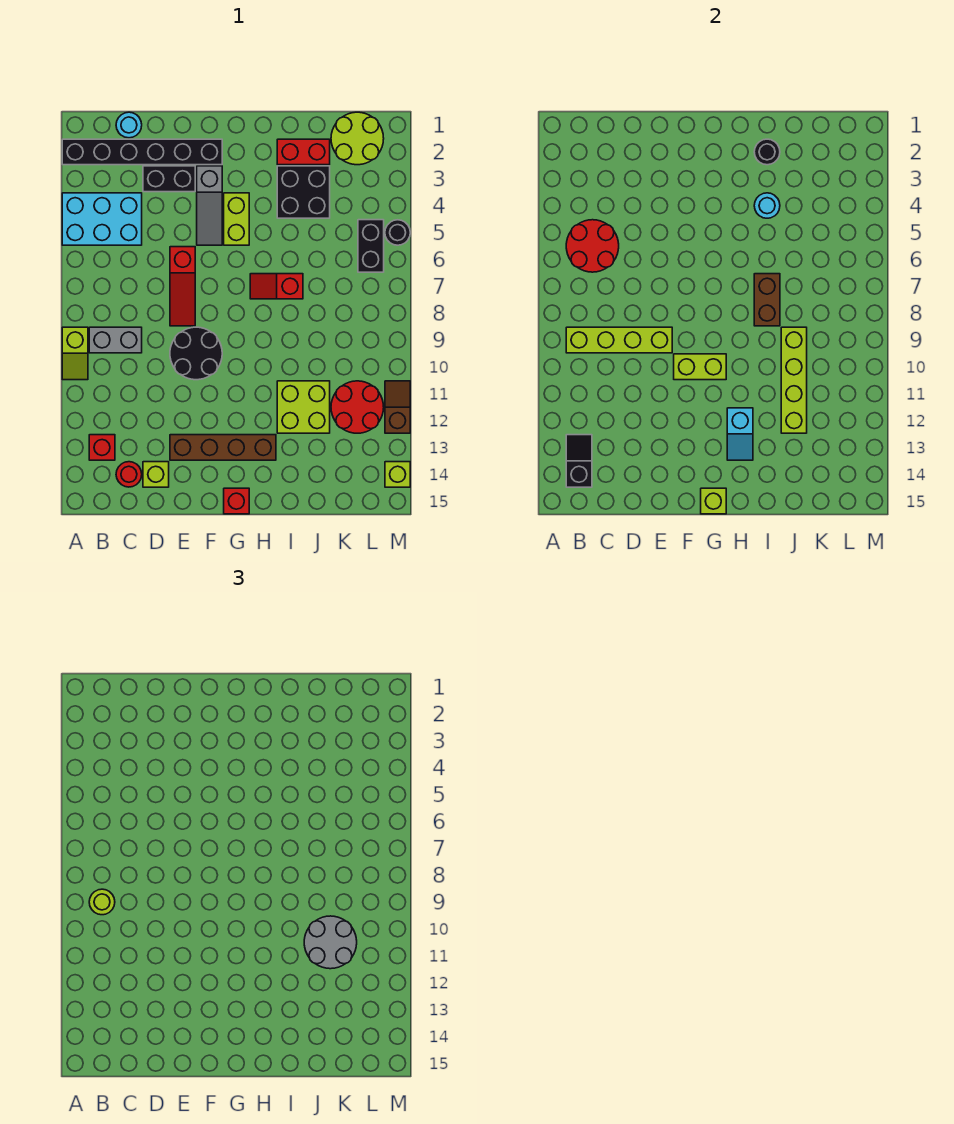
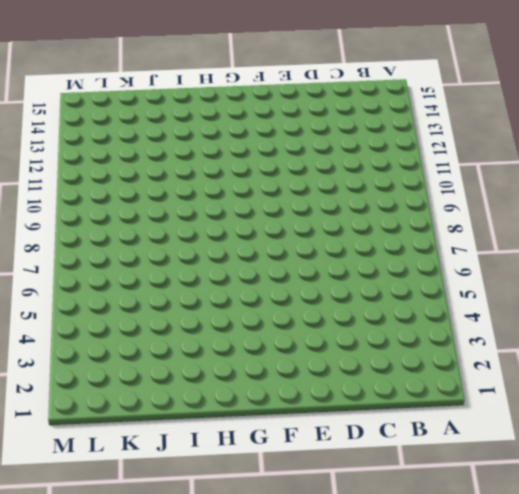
none -> black 1x6 brick [62,139,222,165]
none -> cyan 2x3 brick [62,193,142,245]
none -> lime 1x2 slope [62,327,88,380]
none -> grey 1x2 brick [89,327,142,353]

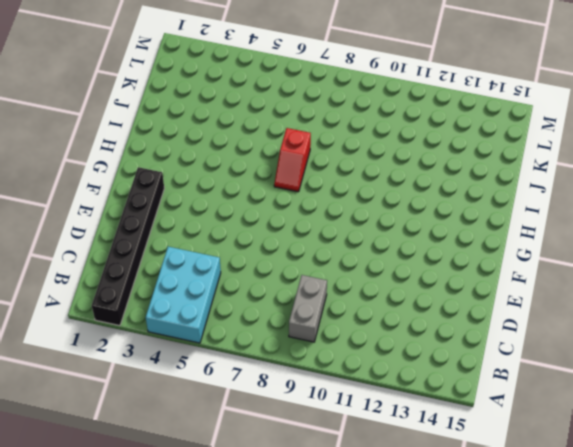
none -> lime 1x2 slope [62,327,88,380]
none -> red 1x1 brick [89,435,115,460]
none -> cyan 1x1 round brick [116,112,142,138]
none -> red 1x1 round brick [116,462,142,487]

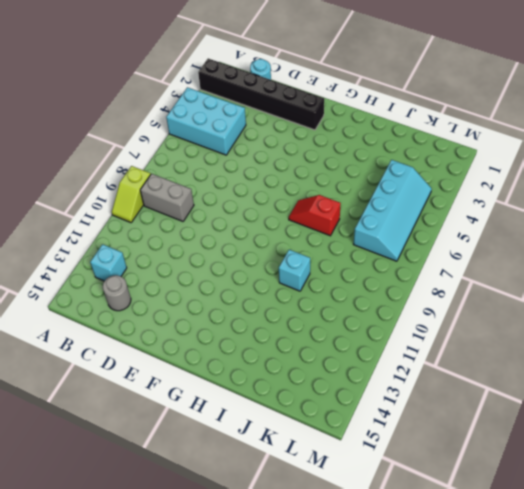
cyan 1x1 brick [90,244,127,281] -> red 1x1 brick [89,435,115,460]
grey 1x1 round brick [103,275,131,311] -> red 1x1 round brick [116,462,142,487]
cyan 1x1 brick [279,250,310,291] -> none
cyan 2x4 slope [353,160,432,261] -> black 1x2 brick [358,220,384,272]
none -> black 1x2 brick [143,166,195,192]
none -> lime 1x1 brick [143,462,169,487]
none -> red 1x3 slope [170,247,195,326]
none -> black 2x2 round brick [170,327,222,380]

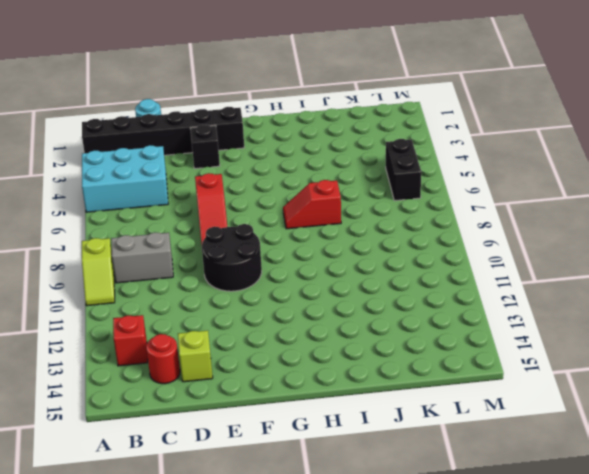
black 1x1 brick [190,125,220,169] -> black 1x2 brick [143,166,195,192]
none -> brown 1x4 brick [170,435,276,460]
none -> grey 1x3 slope [197,166,222,245]
none -> lime 1x2 brick [224,193,249,245]
none -> red 1x1 brick [224,488,249,514]

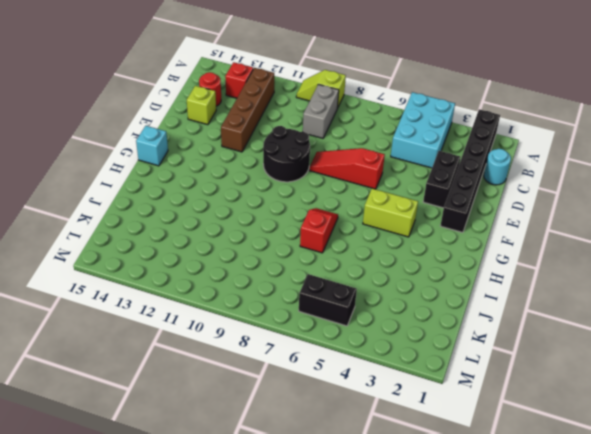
brown 1x4 brick [221,68,274,152] -> brown 1x4 brick moved to [170,435,276,460]
cyan 1x1 brick [136,126,168,166] -> red 1x1 brick [224,488,249,514]
none -> grey 1x3 slope [197,166,222,245]
none -> red 1x2 brick [277,139,330,165]
none -> black 2x2 brick [277,166,330,218]
none -> lime 2x2 brick [277,381,330,433]

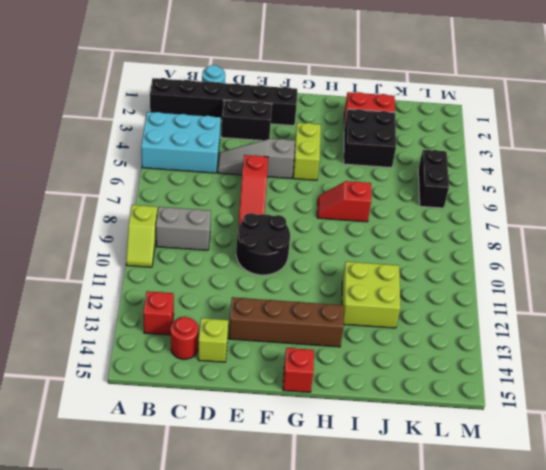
grey 1x3 slope [218,139,295,179] -> grey 1x3 slope turned to [197,166,222,245]
none -> lime 2x2 round brick [331,112,384,165]
none -> red 2x2 round brick [331,381,384,433]
none -> black 1x1 round brick [385,220,410,245]
none -> brown 1x2 slope [385,381,410,433]

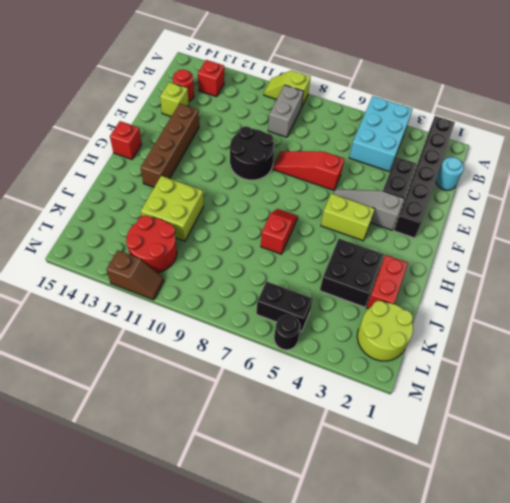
none -> lime 1x1 brick [385,462,410,487]
none -> red 2x2 round brick [566,220,619,272]
none -> lime 1x4 brick [566,327,672,353]
none -> black 1x2 slope [566,435,592,487]

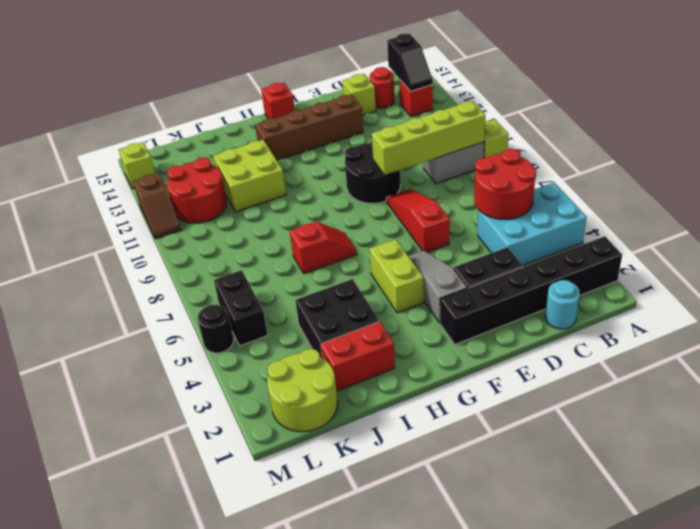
none -> lime 1x2 brick [674,354,726,380]
none -> lime 1x1 brick [701,488,726,514]
none -> cyan 1x2 slope [727,408,753,460]
none -> black 1x1 round brick [754,139,780,165]

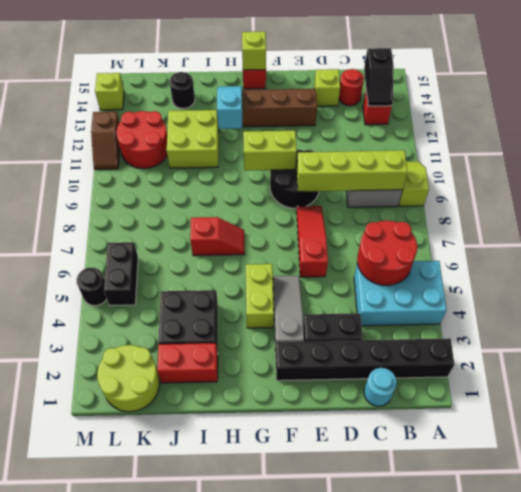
black 1x1 round brick [170,72,195,109] -> black 1x1 round brick moved to [754,139,780,165]
none -> cyan 1x1 round brick [754,193,780,218]
none -> brown 1x2 brick [754,274,780,326]
none -> lime 1x4 brick [781,327,807,433]
none -> lime 1x1 round brick [89,889,115,915]

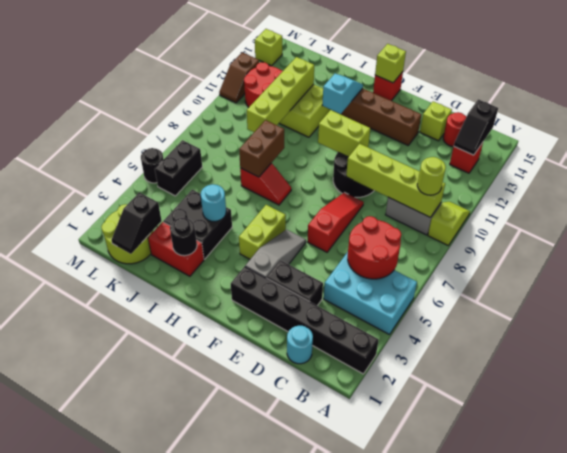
black 1x2 slope [111,192,162,254] -> none
none -> grey 2x2 round brick [304,916,357,969]

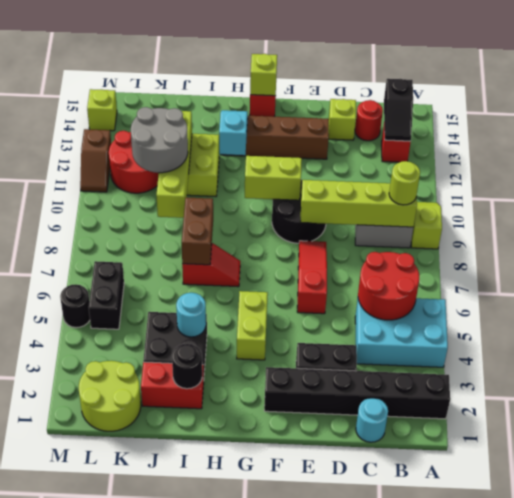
none -> grey 1x3 slope [197,166,222,245]

